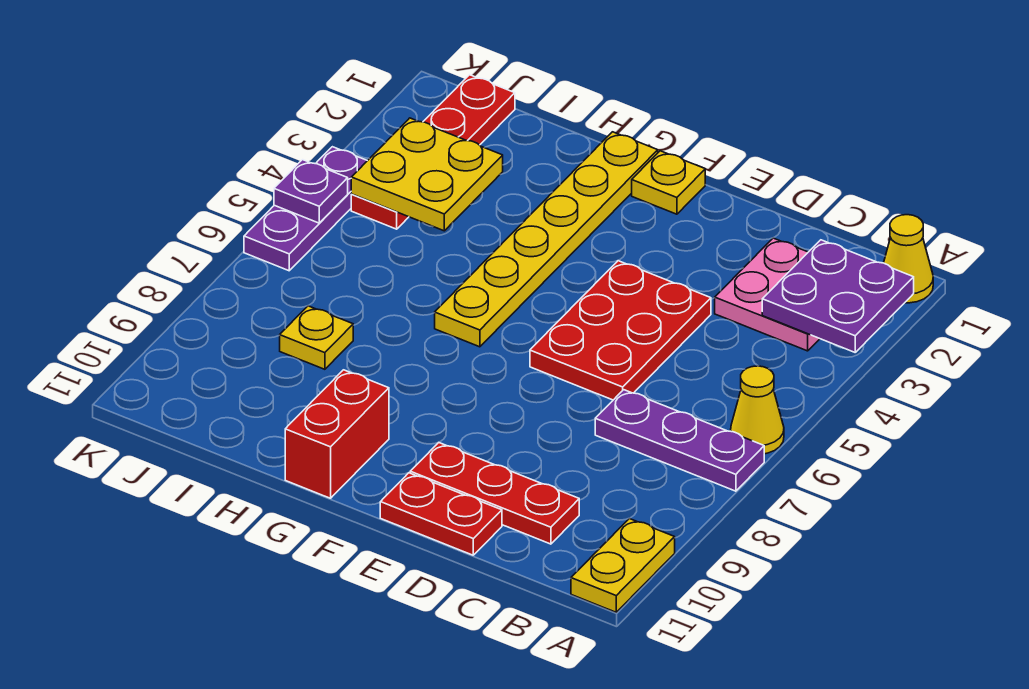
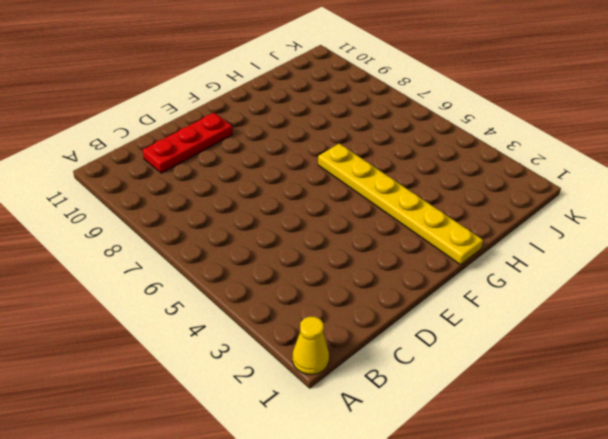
none -> yellow 1x1 cone [731,366,784,454]
none -> purple 1x3 plate [595,390,764,491]
none -> yellow 1x2 plate [571,519,675,612]

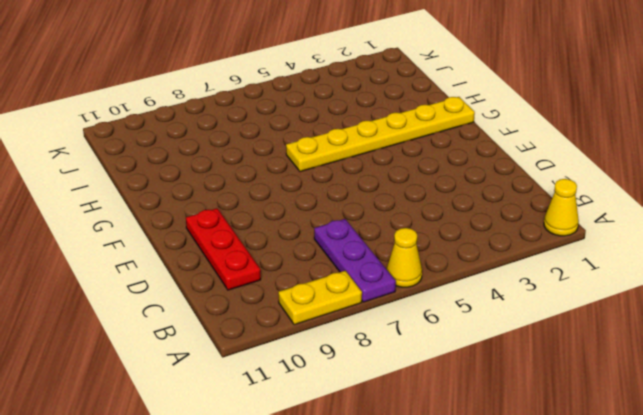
yellow 1x2 plate [278,271,362,325] -> yellow 1x2 plate moved to [571,519,675,612]
none -> pink 2x2 plate [715,238,820,351]
none -> red 2x3 plate [530,261,711,400]
none -> red 1x2 plate [380,473,502,555]

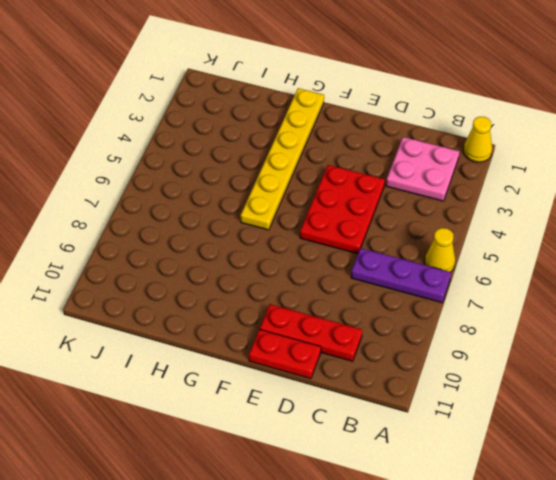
none -> yellow 1x2 plate [571,519,675,612]
none -> yellow 1x1 plate [632,151,705,214]
none -> red 1x2 brick [285,370,389,498]

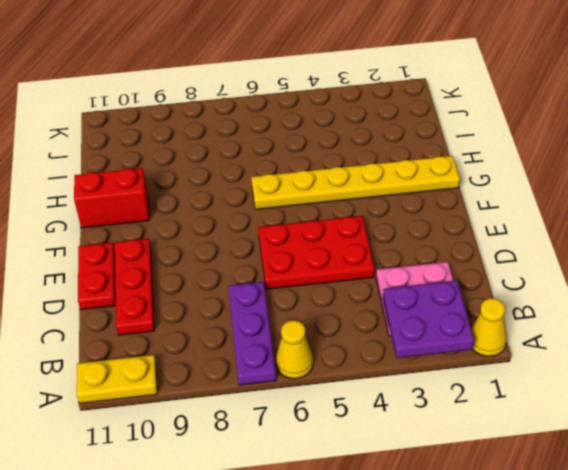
none -> yellow 1x1 plate [632,151,705,214]
none -> yellow 1x1 plate [280,306,353,369]
none -> red 1x4 plate [351,75,515,229]

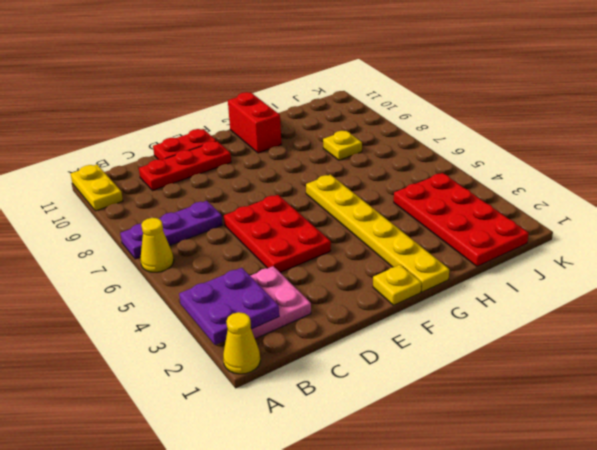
red 2x4 plate [394,173,529,266] -> red 1x4 plate [351,75,515,229]
none -> purple 1x3 plate [244,147,367,271]
none -> yellow 2x2 plate [351,118,503,231]
none -> purple 1x1 plate [274,160,348,223]

